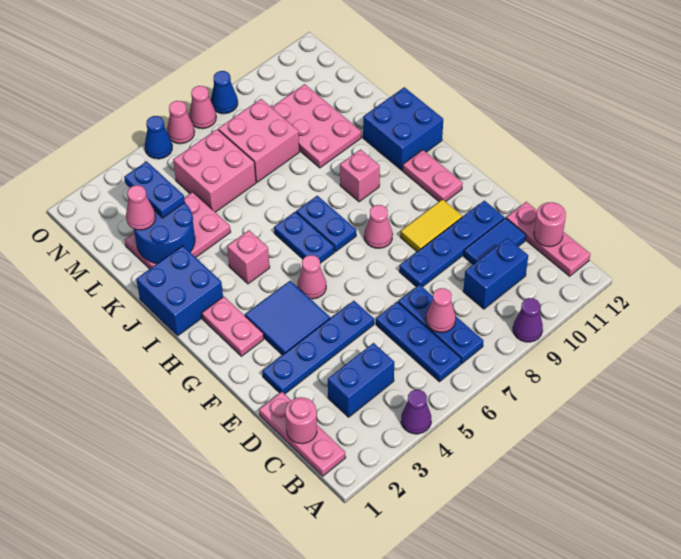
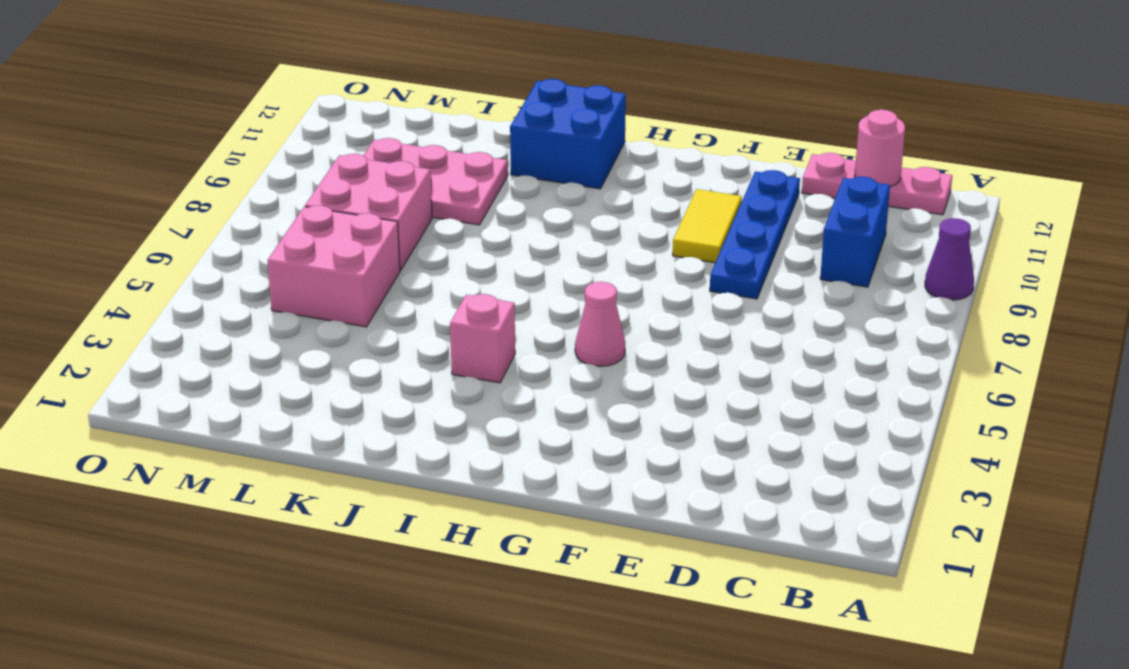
none -> purple 1x1 cone [401,390,431,434]
none -> pink 1x3 plate [259,392,346,476]
none -> blue 1x3 plate [376,302,461,382]
none -> blue 1x3 plate [398,285,483,364]

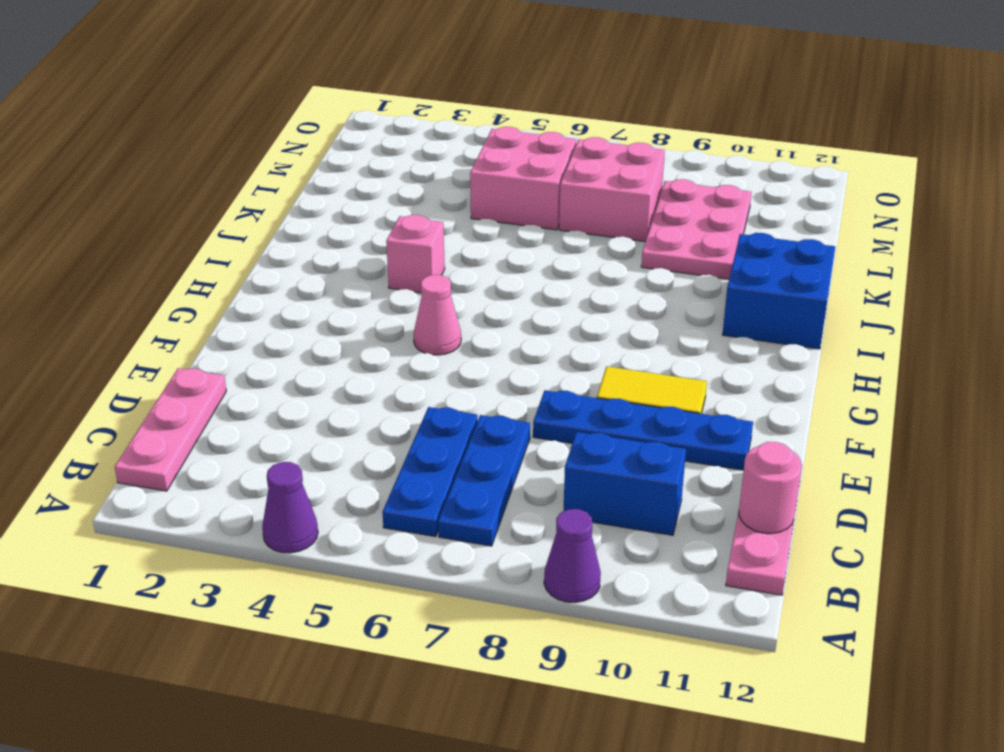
none -> blue 1x2 brick [328,343,394,417]
none -> blue 1x2 tile [464,218,526,264]
none -> blue 1x4 plate [262,301,374,394]
none -> blue 2x2 tile [245,281,330,355]

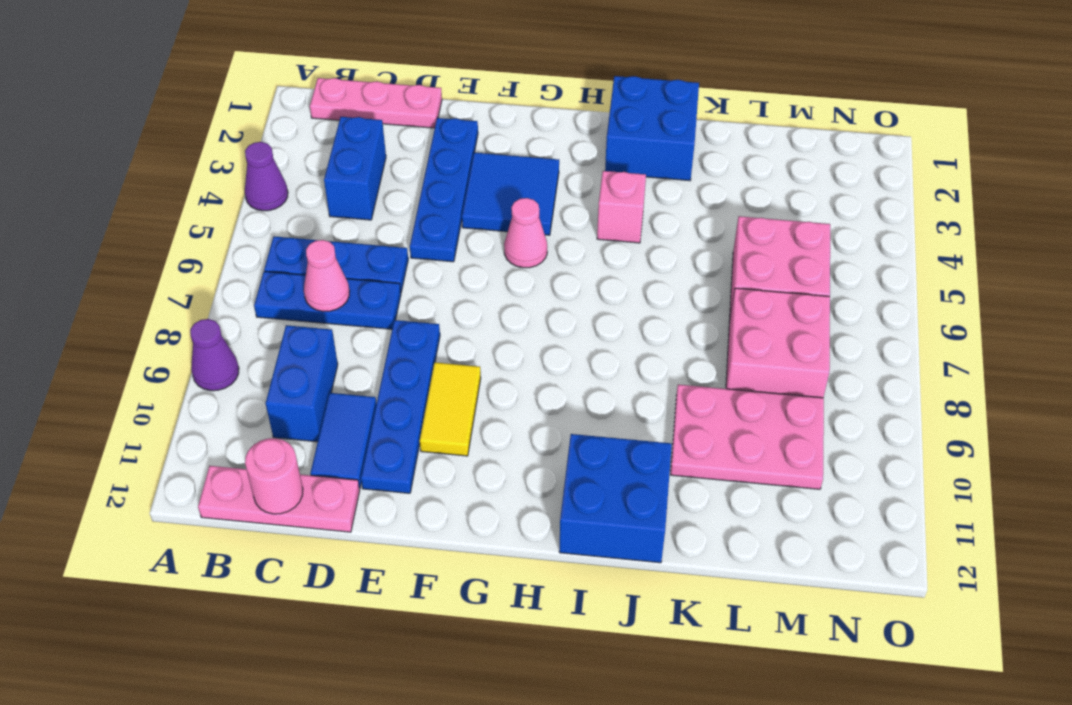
none -> pink 1x2 plate [202,297,264,356]
none -> pink 1x1 cone [364,205,393,248]
none -> pink 1x2 plate [403,150,463,202]
none -> blue 1x2 plate [274,212,334,263]

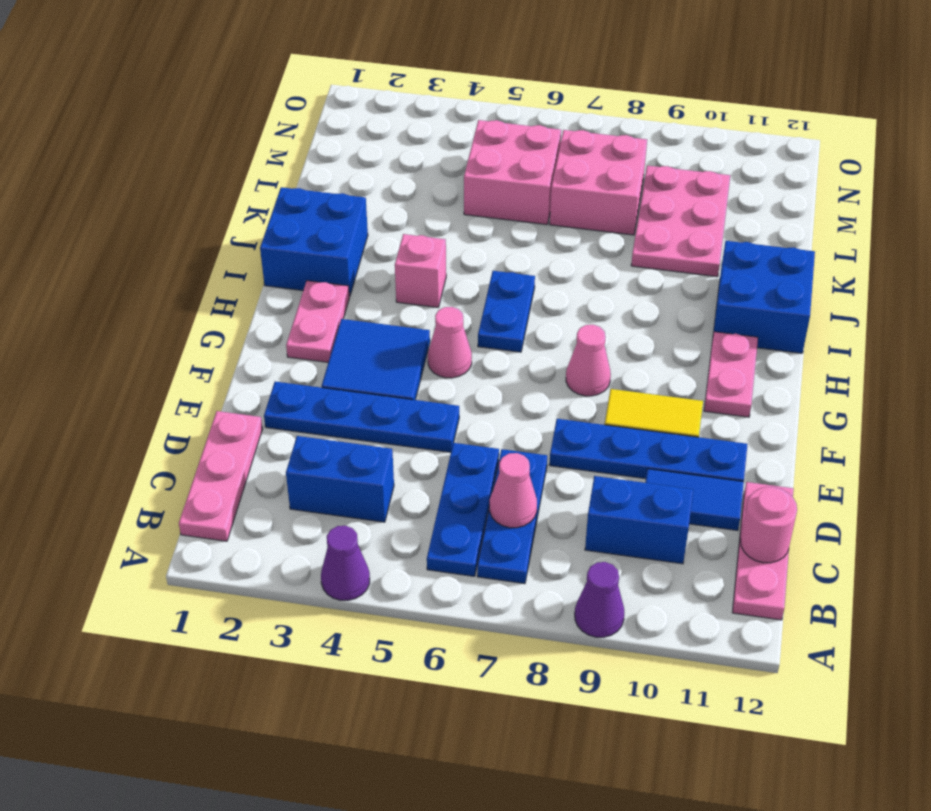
none -> blue 1x2 plate [296,196,356,252]
none -> pink 1x1 brick [340,149,380,202]
none -> pink 2x3 plate [125,192,231,269]
none -> blue 1x1 cone [145,116,172,159]

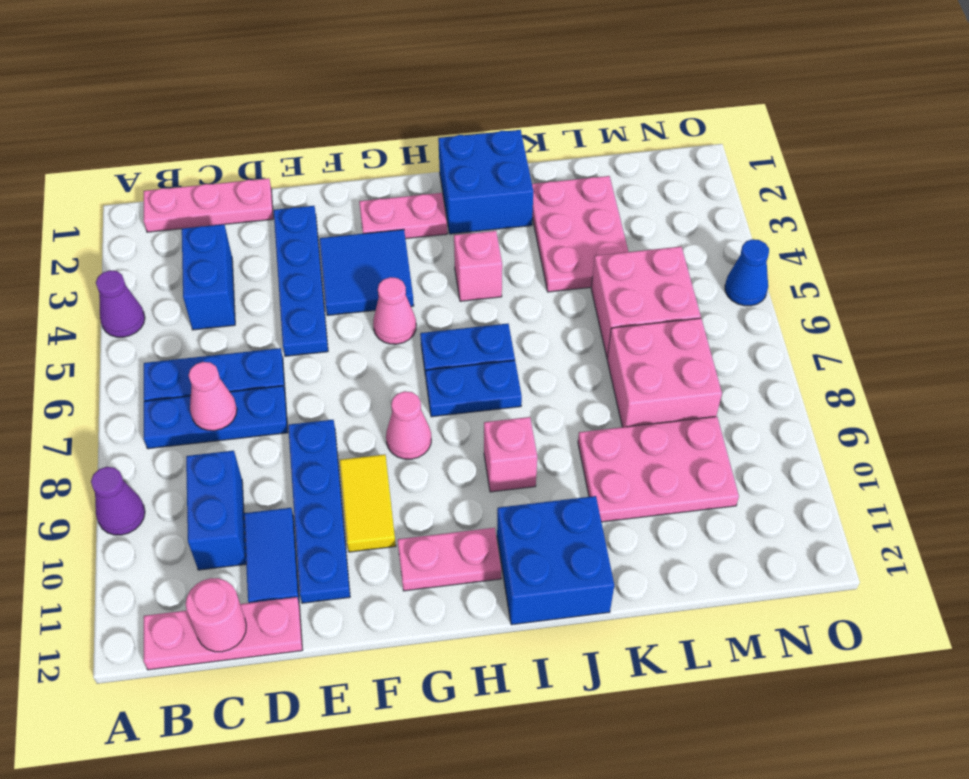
none -> pink 1x1 cone [167,101,194,144]
none -> pink 1x1 cone [189,86,216,129]
none -> blue 1x1 cone [211,71,238,114]
none -> pink 1x1 round brick [285,397,317,444]

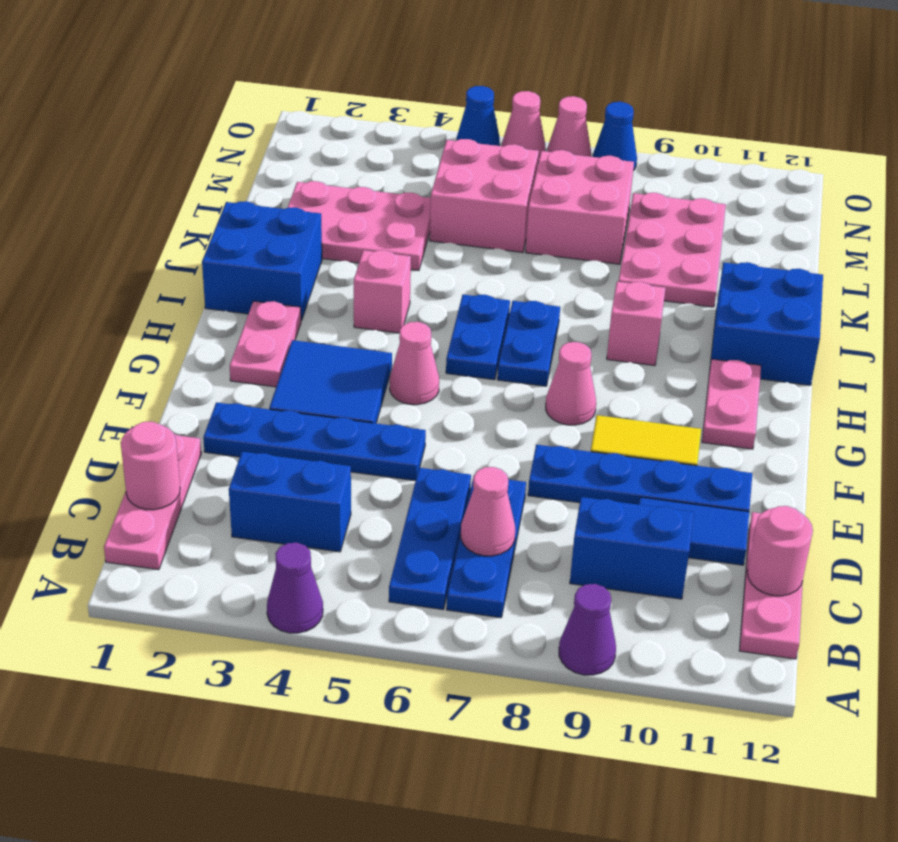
none -> blue 2x2 round brick [134,203,195,264]
none -> pink 1x1 cone [126,185,155,230]
none -> blue 1x2 plate [124,161,185,218]

